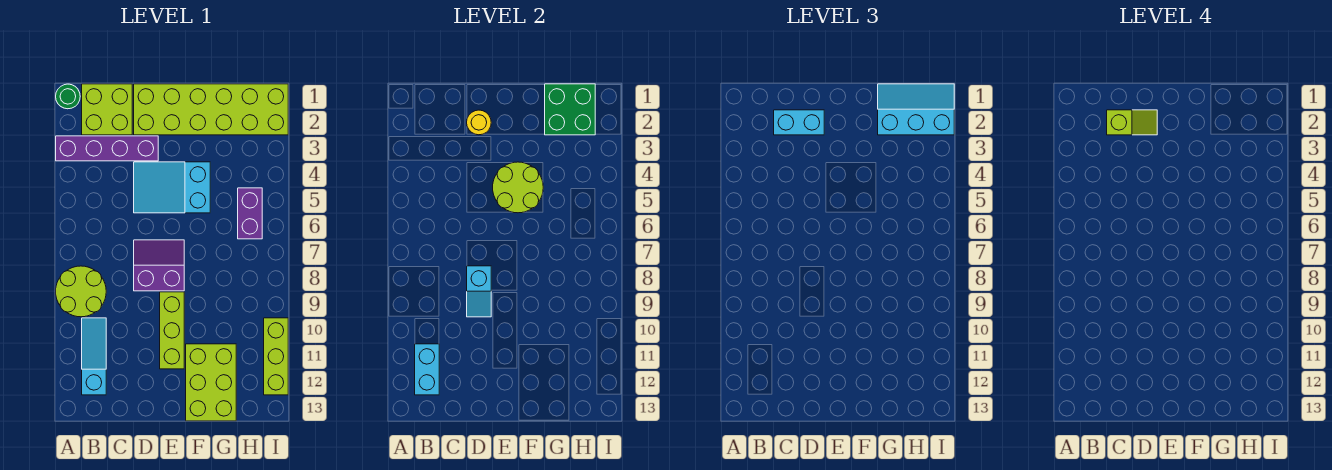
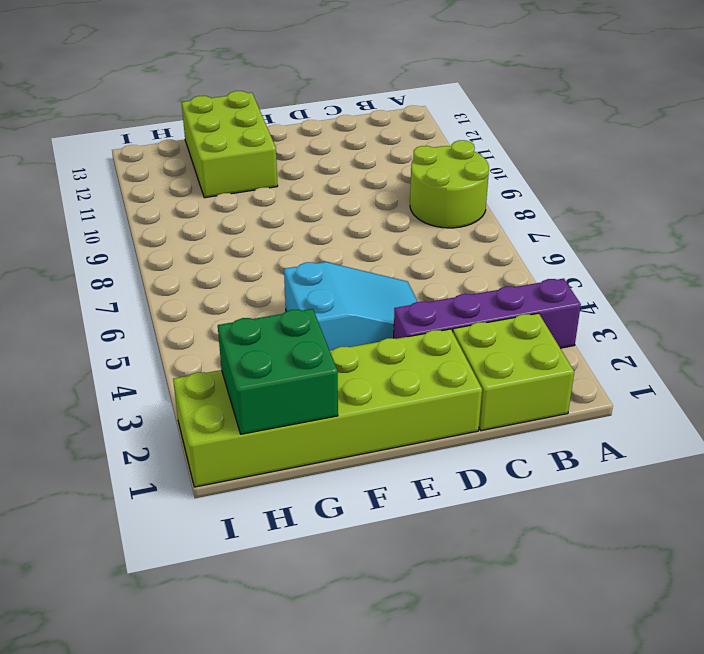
none -> green 1x1 round brick [56,84,80,109]
none -> cyan 1x3 slope [82,318,106,395]
none -> purple 2x2 slope [134,240,184,291]

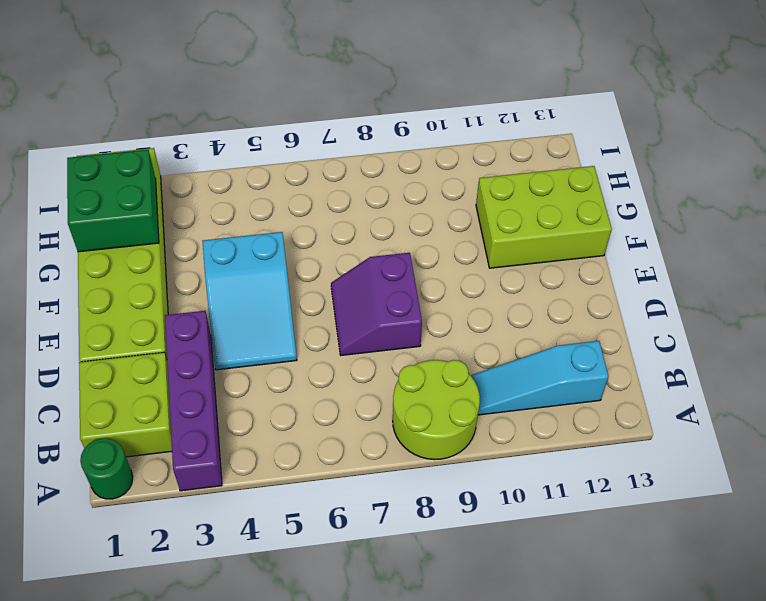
none -> lime 1x3 brick [160,292,184,369]
none -> purple 1x2 brick [238,188,262,239]
none -> lime 1x3 brick [264,318,288,395]

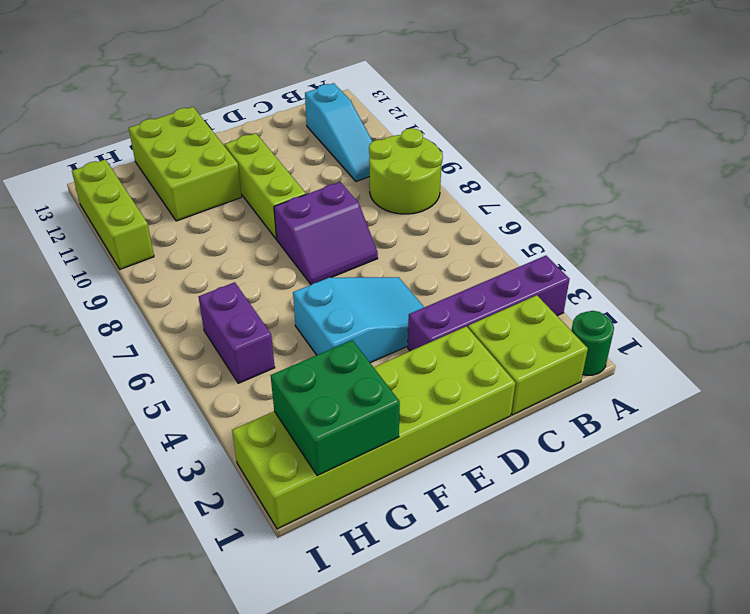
none -> cyan 1x2 brick [415,344,439,395]
none -> yellow 1x1 round brick [467,110,491,135]
none -> cyan 1x2 slope [467,266,491,317]

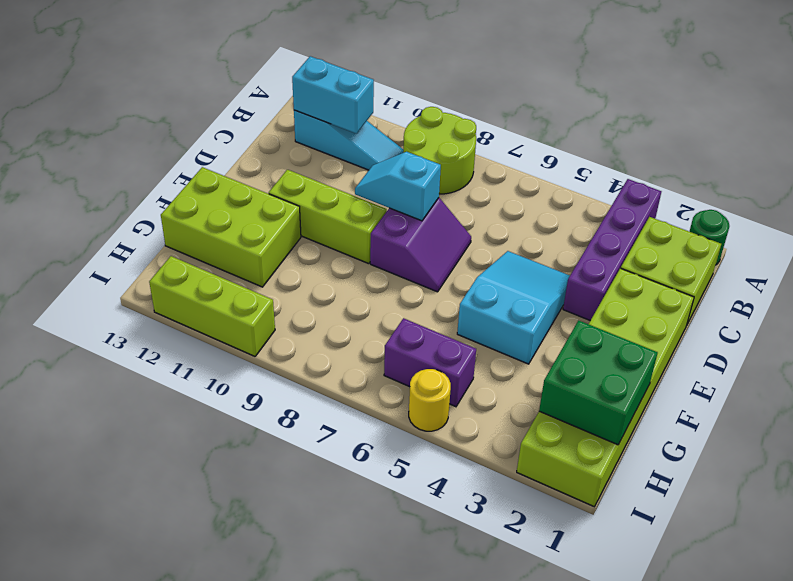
yellow 1x1 round brick [409,369,451,431] -> yellow 1x1 round brick moved to [467,110,491,135]
none -> lime 2x2 round brick [493,162,543,213]
none -> cyan 1x2 brick [774,110,824,135]
none -> cyan 2x3 slope [878,84,954,135]

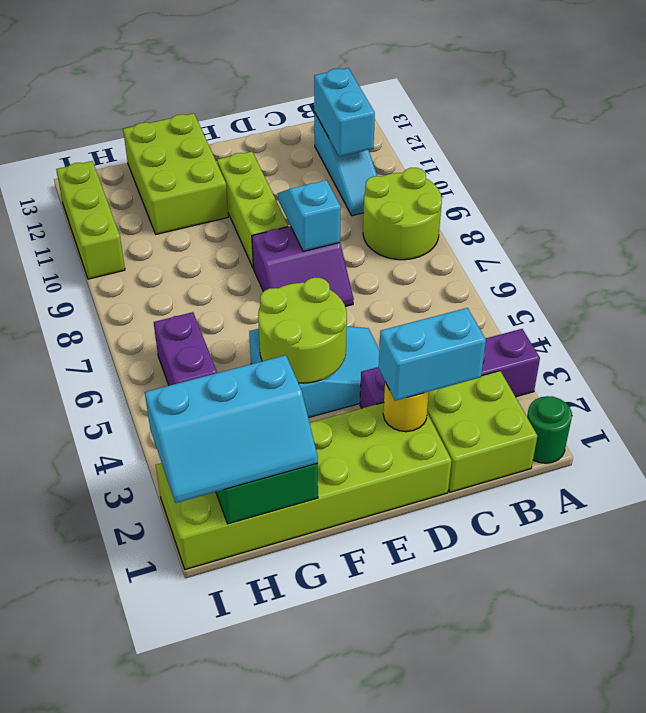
none -> lime 1x2 slope [1107,110,1157,135]

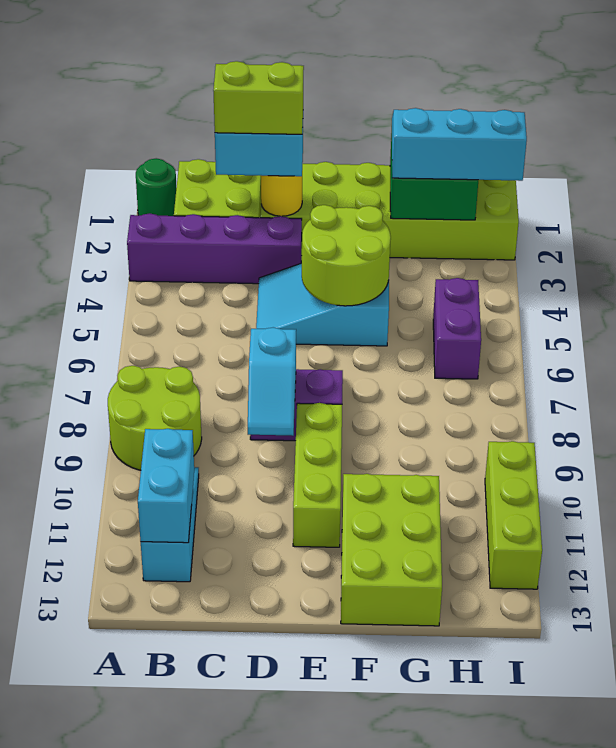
lime 1x2 brick [213,61,304,134] -> lime 1x2 slope [1107,110,1157,135]

